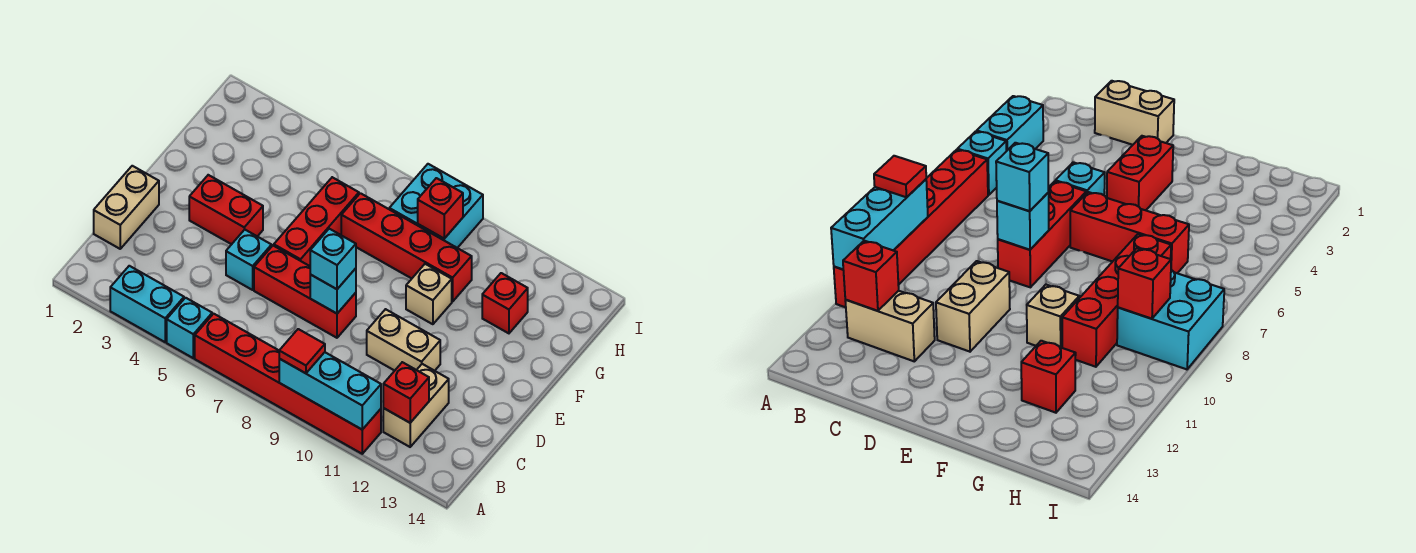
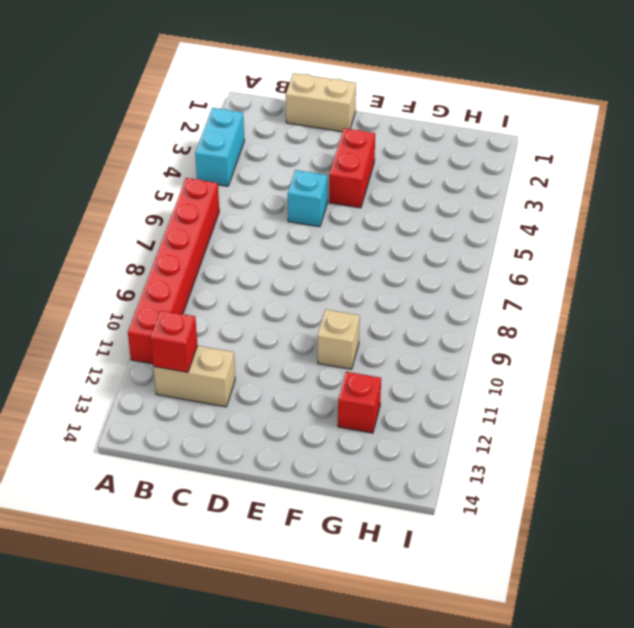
none -> cyan 1x1 brick [167,298,212,358]
none -> red 1x3 brick [254,246,356,338]
none -> tan 1x2 brick [367,309,440,371]

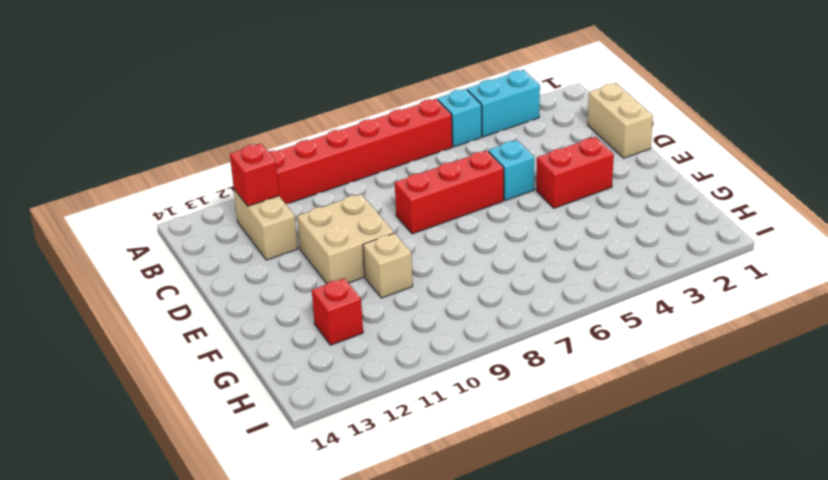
tan 2x2 brick [297,194,394,283] -> tan 1x2 brick [367,309,440,371]
none -> red 1x3 brick [274,177,359,266]
none -> red 1x4 brick [341,193,472,302]
none -> cyan 2x2 brick [389,164,483,248]

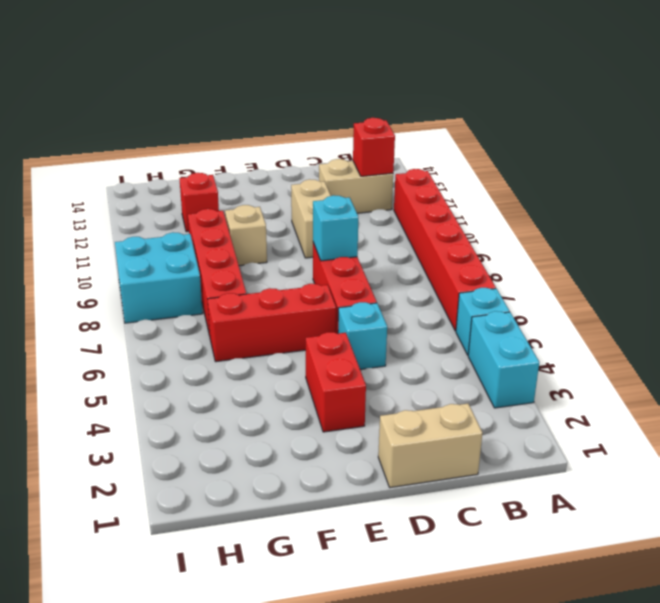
none -> cyan 1x3 brick [279,352,381,430]
none -> red 1x1 brick [418,178,463,239]
none -> red 1x1 tile [279,329,325,373]

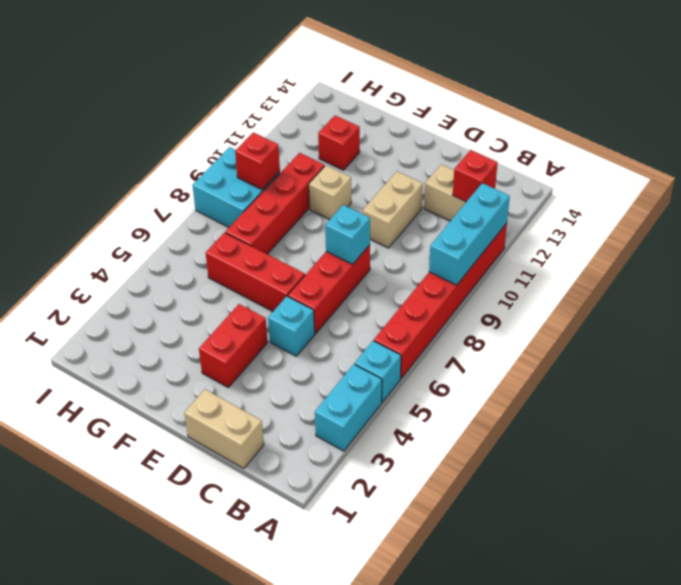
none -> red 1x1 tile [279,329,325,373]
none -> cyan 1x1 brick [310,229,356,289]

